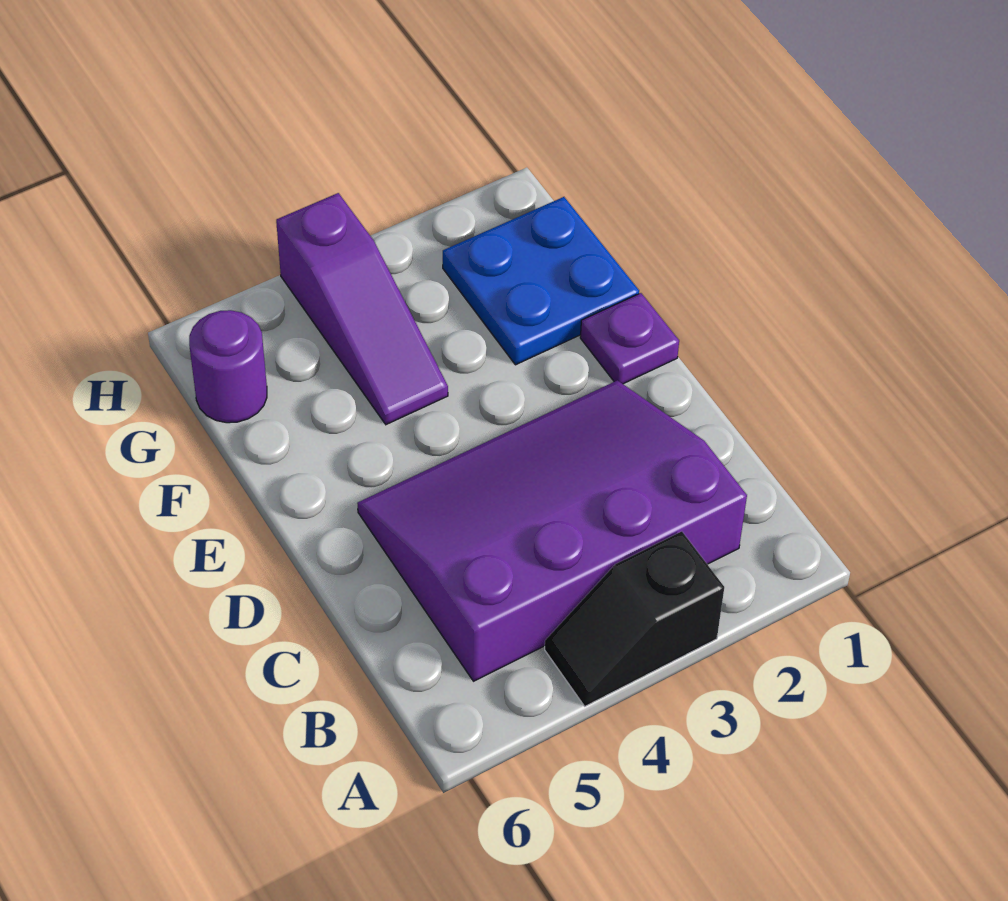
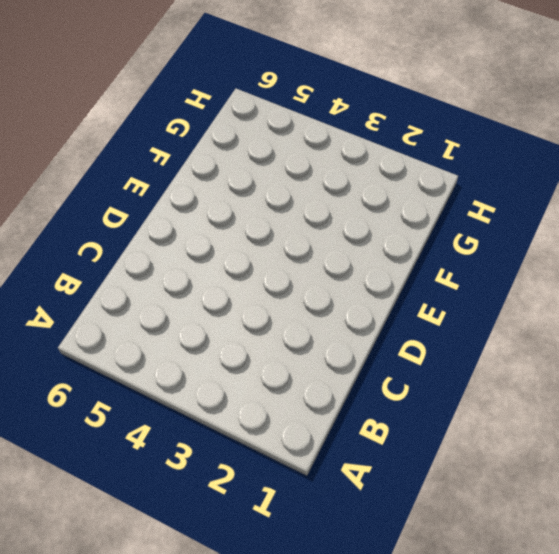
none -> black 1x2 slope [545,531,724,706]
none -> purple 3x4 slope [357,380,747,681]

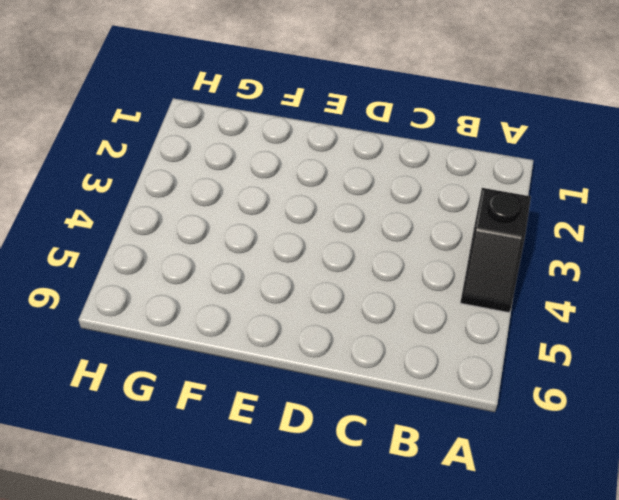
none -> purple 3x4 slope [357,380,747,681]
none -> purple 1x1 plate [580,293,679,384]

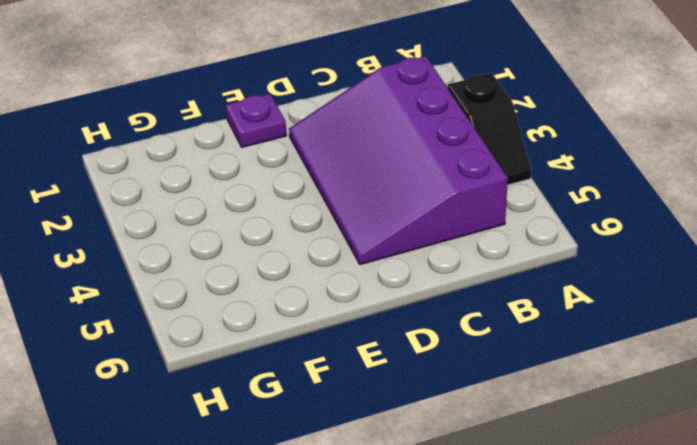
none -> blue 2x2 plate [443,197,639,365]
none -> purple 1x3 slope [276,193,448,425]

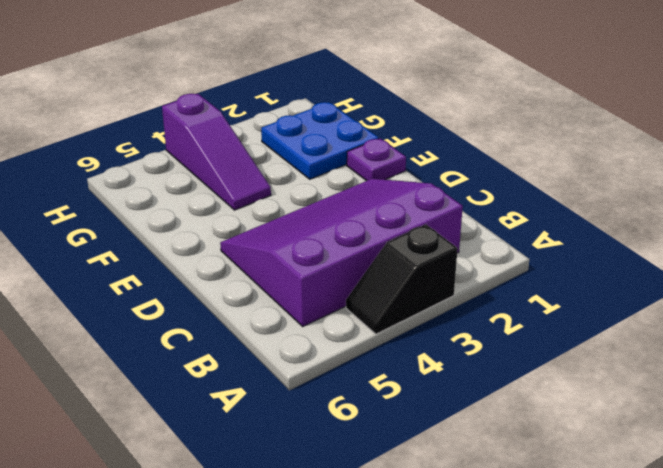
none -> purple 1x1 round brick [189,310,267,423]

